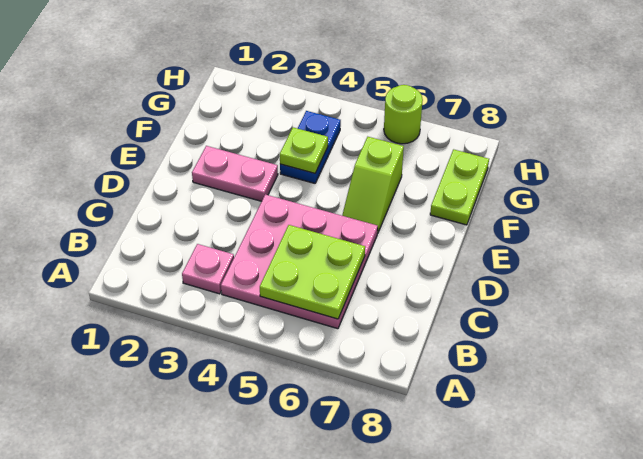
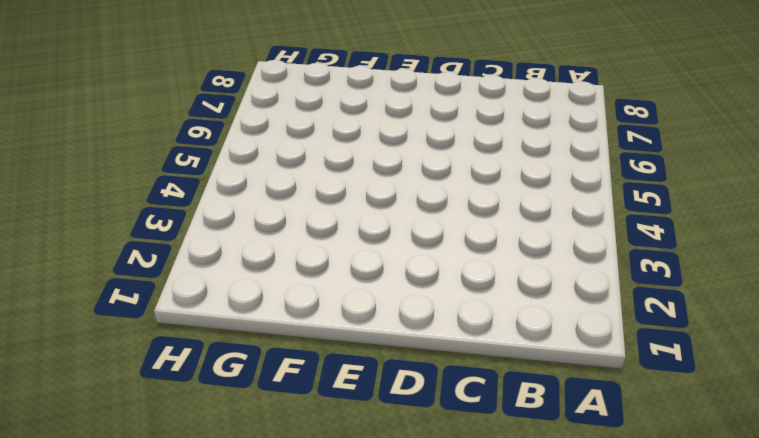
none -> pink 1x1 plate [182,244,234,294]
none -> pink 3x3 plate [221,194,378,329]

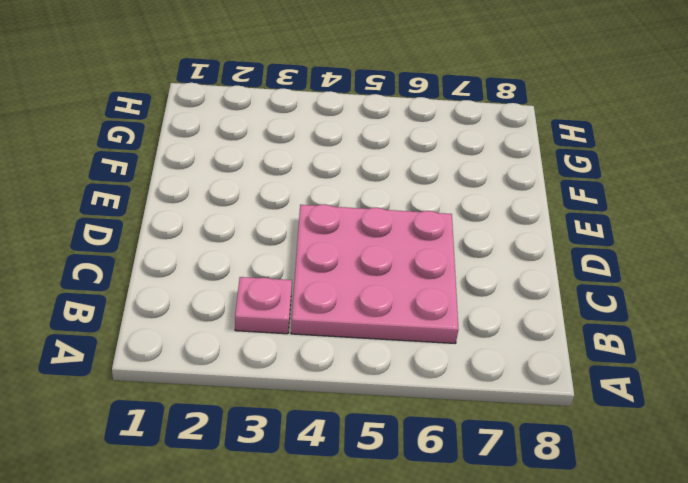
none -> pink 1x2 plate [192,146,278,201]
none -> lime 1x2 slope [342,137,404,234]

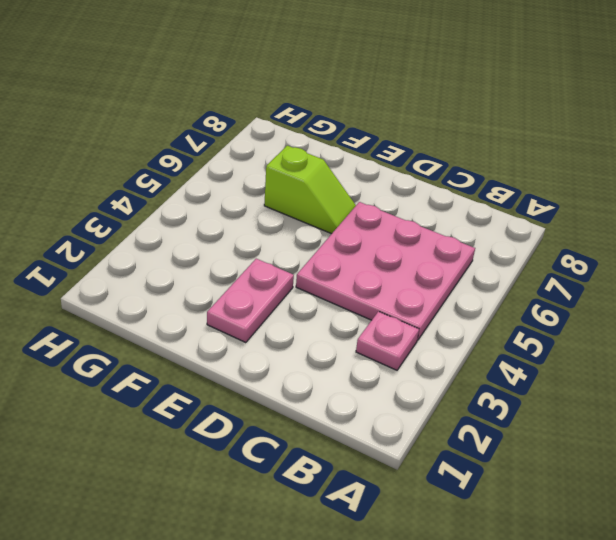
none -> blue 1x2 plate [280,111,341,183]
none -> lime 1x2 plate [430,149,489,225]

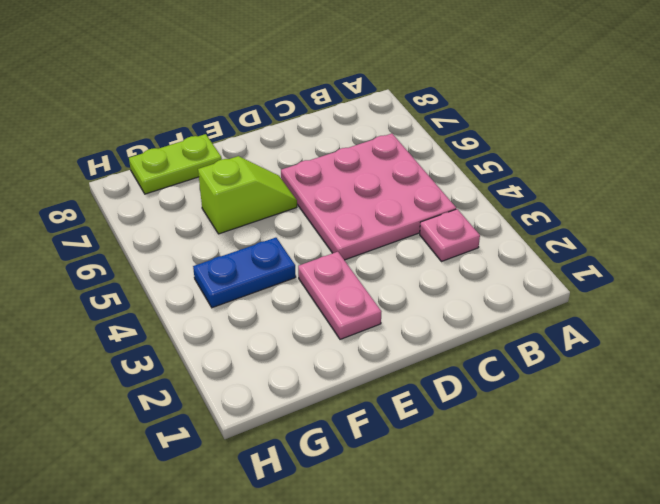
none -> lime 1x1 round brick [384,85,423,144]
none -> lime 2x2 plate [260,225,365,319]

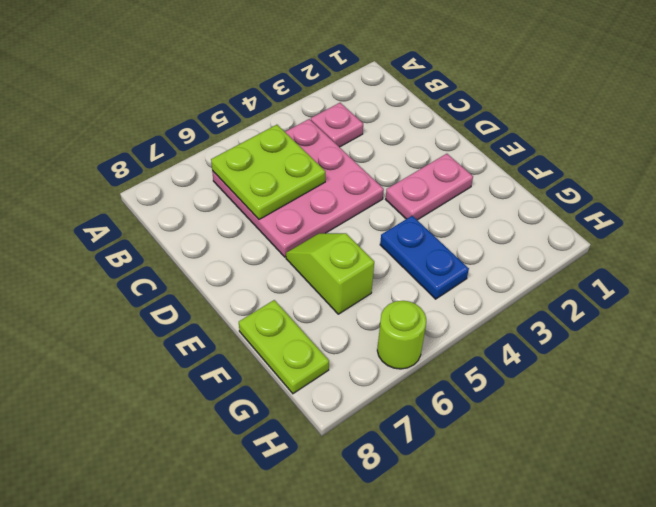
none -> lime 1x1 plate [280,128,328,173]

